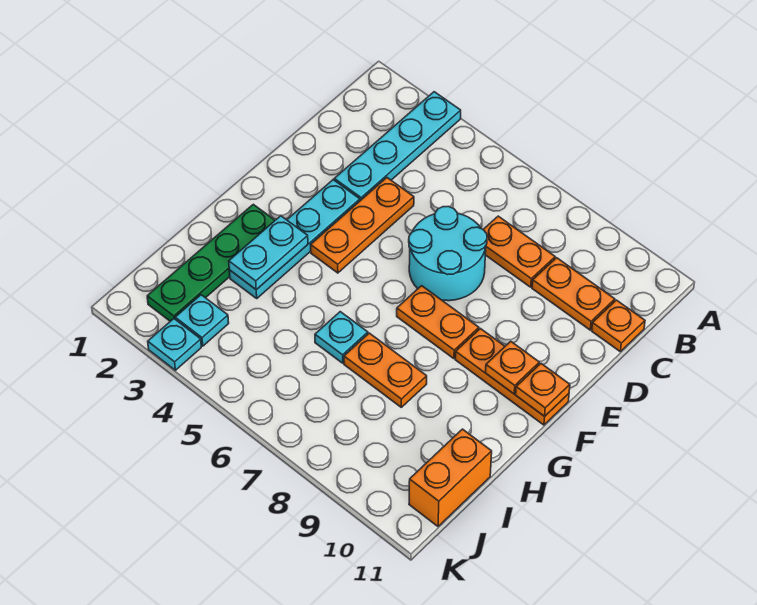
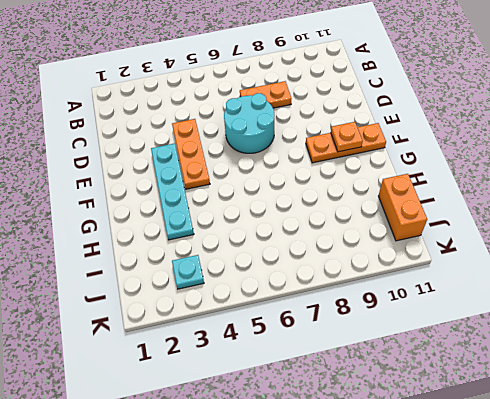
none -> cyan 1x4 plate [334,92,461,201]
none -> orange 1x2 plate [532,258,615,330]
none -> orange 1x1 plate [592,300,645,352]

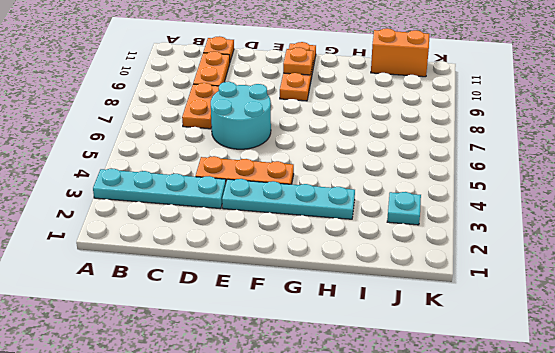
none -> orange 1x2 plate [397,286,479,359]
none -> green 1x4 plate [147,204,275,321]
none -> cyan 1x1 plate [315,312,368,363]

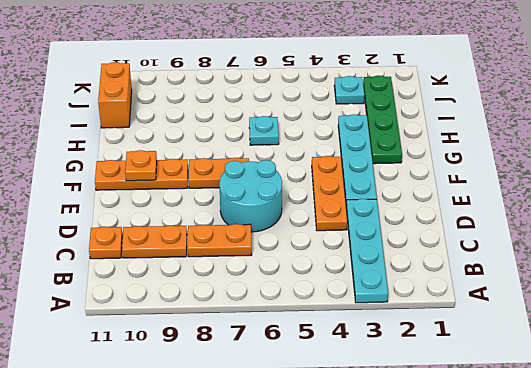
none -> orange 1x2 plate [344,333,427,407]
none -> cyan 1x1 plate [148,319,201,370]
none -> orange 1x1 plate [516,364,570,416]

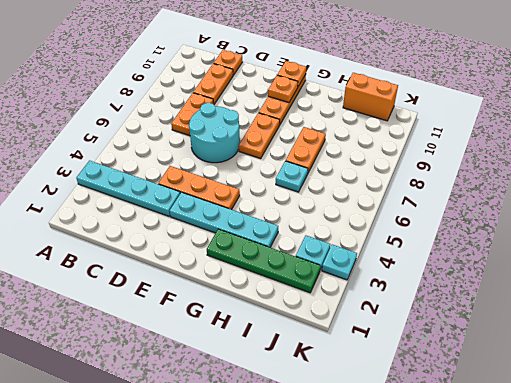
none -> cyan 1x2 plate [229,216,308,290]

